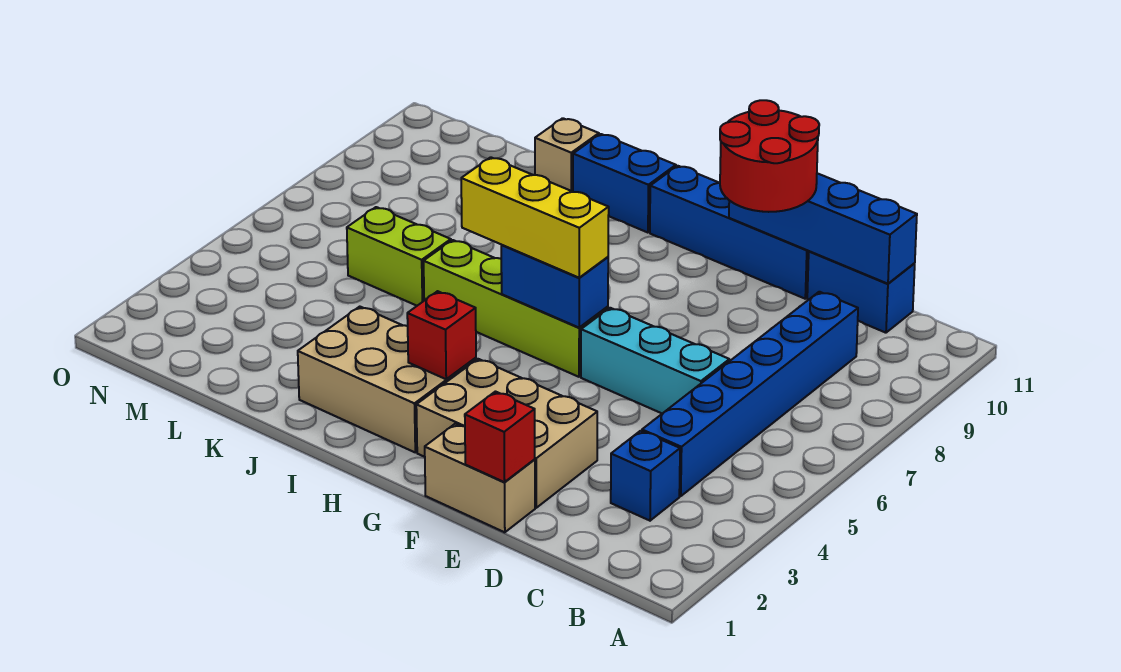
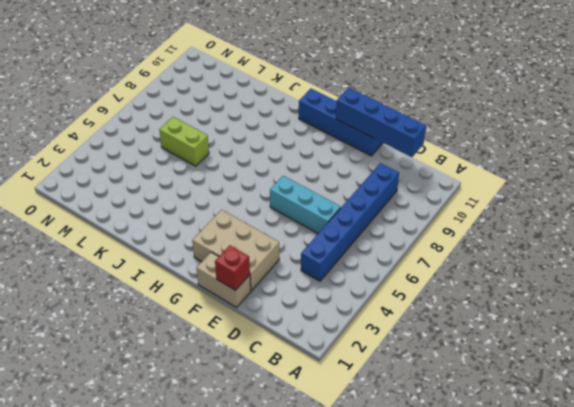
none -> blue 1x1 brick [611,431,680,521]
none -> blue 1x2 brick [807,251,915,333]
none -> lime 1x4 brick [424,240,608,377]

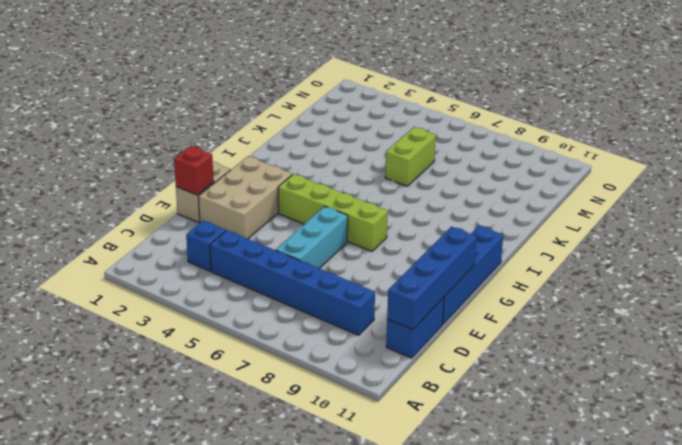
lime 1x4 brick [278,174,388,251] -> lime 1x4 brick turned to [424,240,608,377]
none -> tan 2x3 brick [298,307,476,452]
none -> blue 1x2 brick [573,134,676,233]
none -> tan 1x1 brick [535,118,599,192]

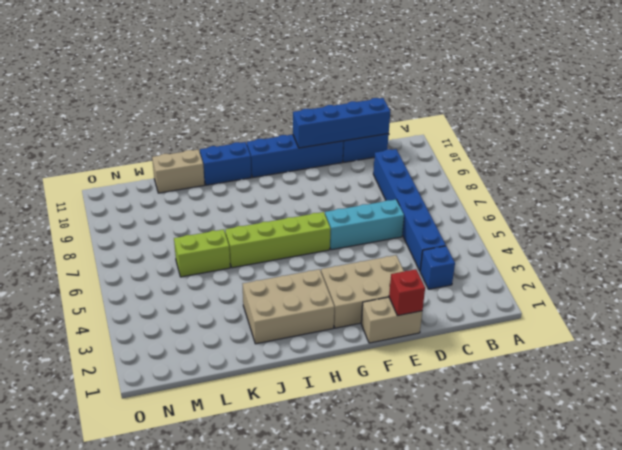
tan 1x2 brick [152,150,205,193] -> tan 1x1 brick [535,118,599,192]
none -> blue 1x2 brick [501,245,608,328]
none -> red 1x1 brick [407,291,476,379]
none -> red 2x2 round brick [720,100,819,212]

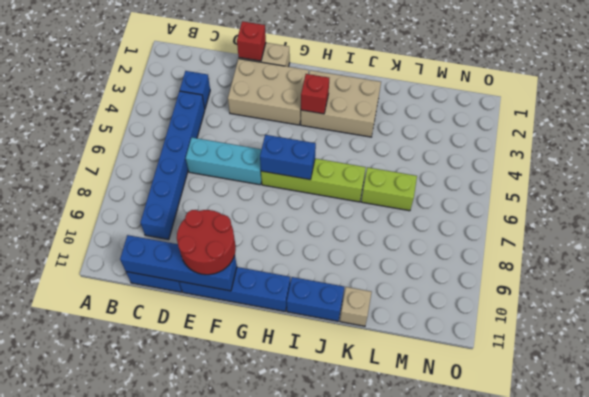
none -> yellow 1x3 brick [461,157,609,278]

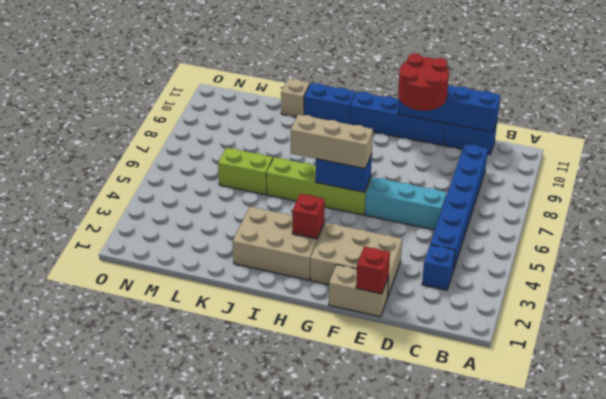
tan 1x3 brick [291,114,373,169] -> yellow 1x3 brick [461,157,609,278]

